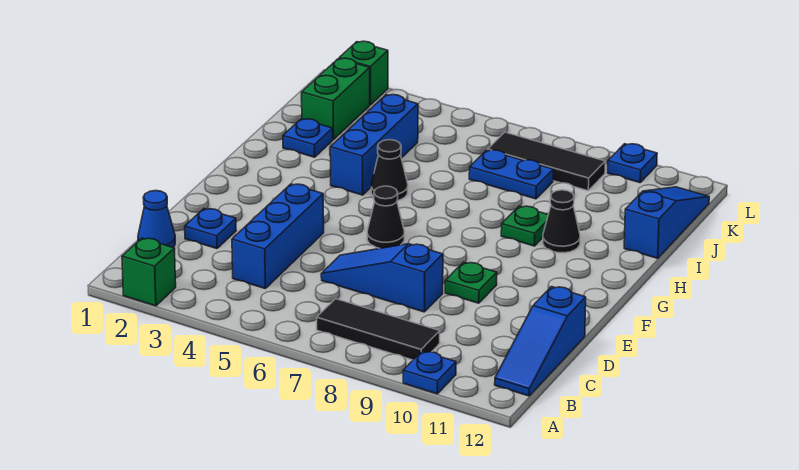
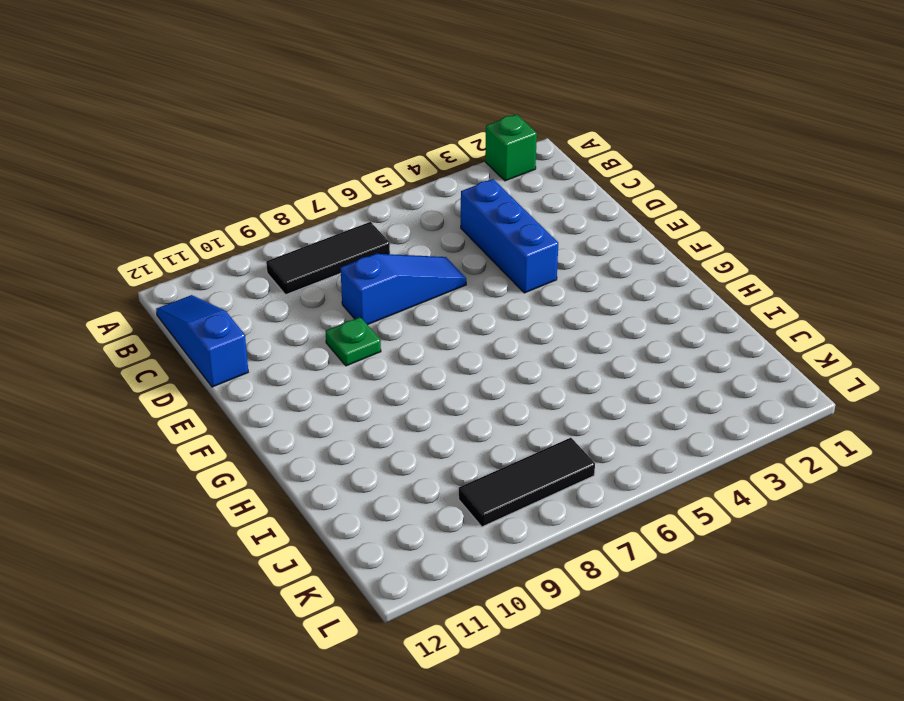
none -> blue 1x1 plate [403,351,456,394]
none -> blue 1x1 cone [138,191,175,247]
none -> blue 1x1 plate [185,209,236,249]

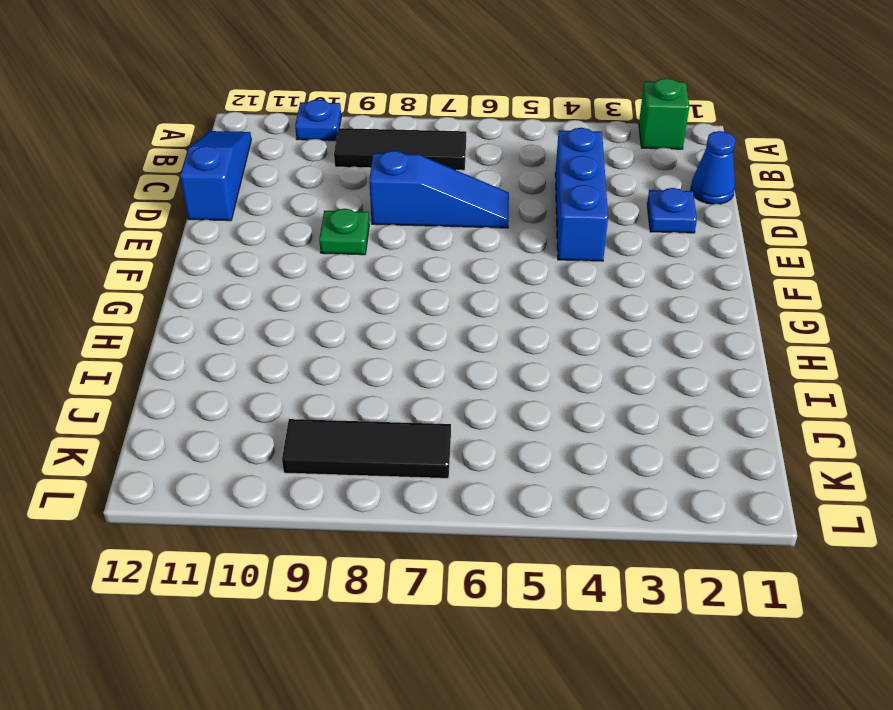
none -> black 1x1 cone [367,186,404,248]
none -> blue 1x3 brick [330,95,418,195]
none -> black 1x1 cone [371,140,408,201]

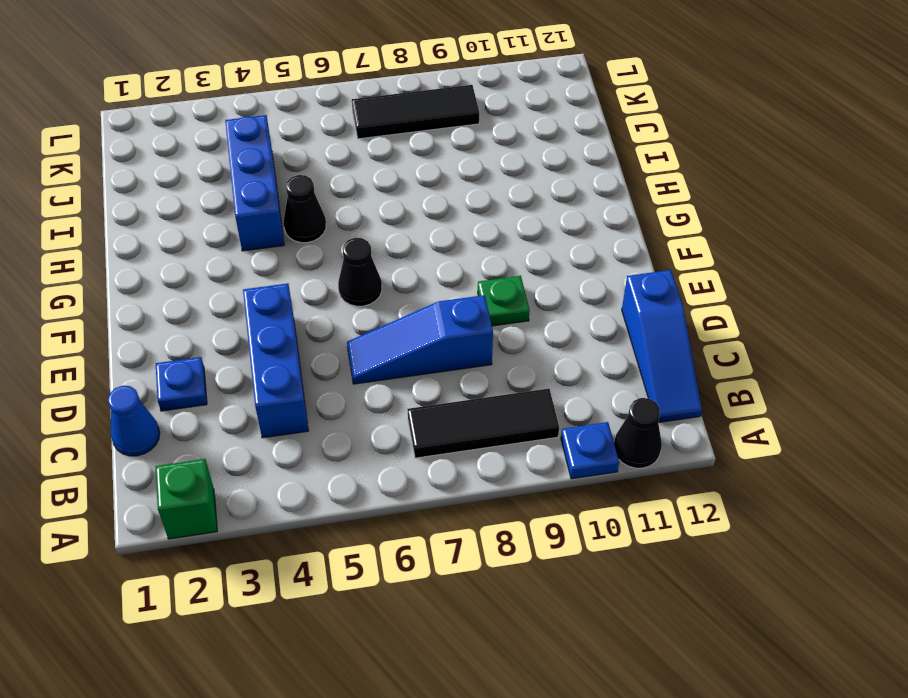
black 1x1 cone [614,398,662,468] -> black 1x1 cone moved to [543,190,580,253]
none -> green 1x1 plate [501,206,548,246]
none -> blue 1x1 plate [283,119,333,157]
none -> blue 1x3 slope [624,187,709,258]

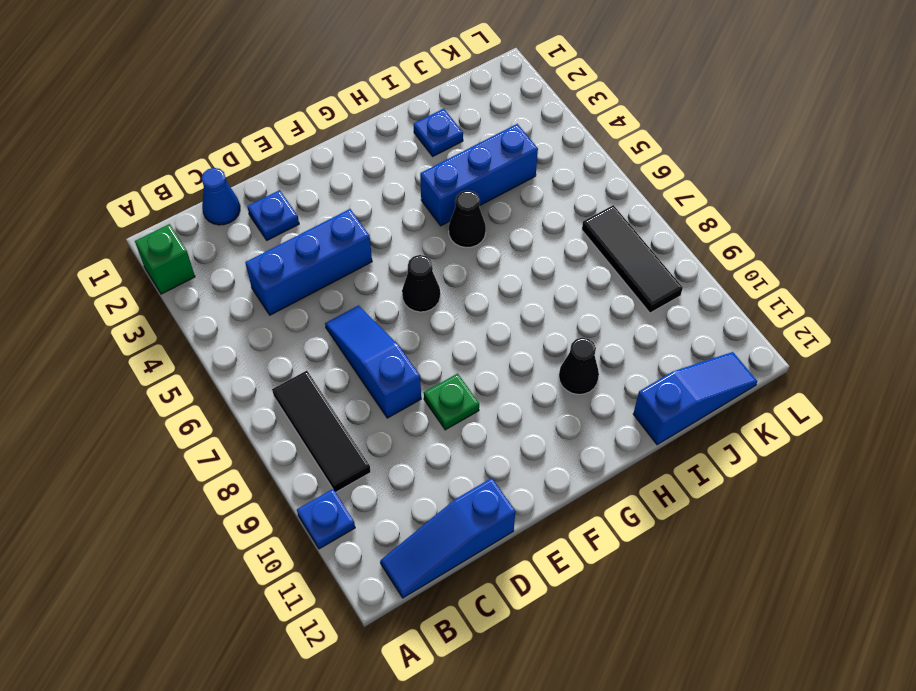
none -> green 1x1 plate [501,206,548,246]
none -> green 1x2 brick [301,58,370,140]
none -> blue 1x2 plate [469,150,553,199]

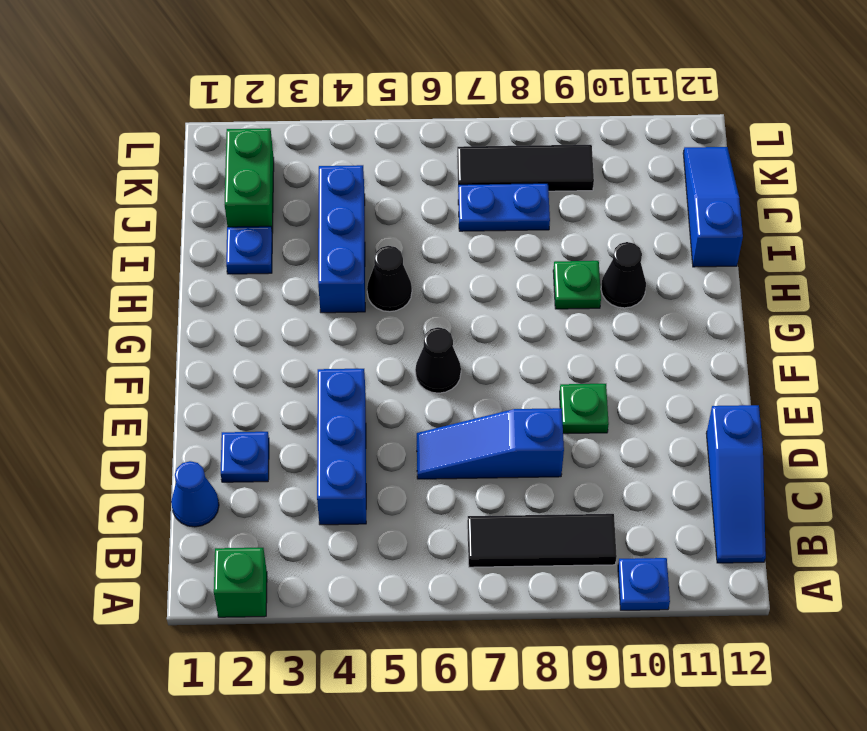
none -> green 1x1 brick [339,41,388,105]
none -> blue 1x1 plate [608,144,657,183]

